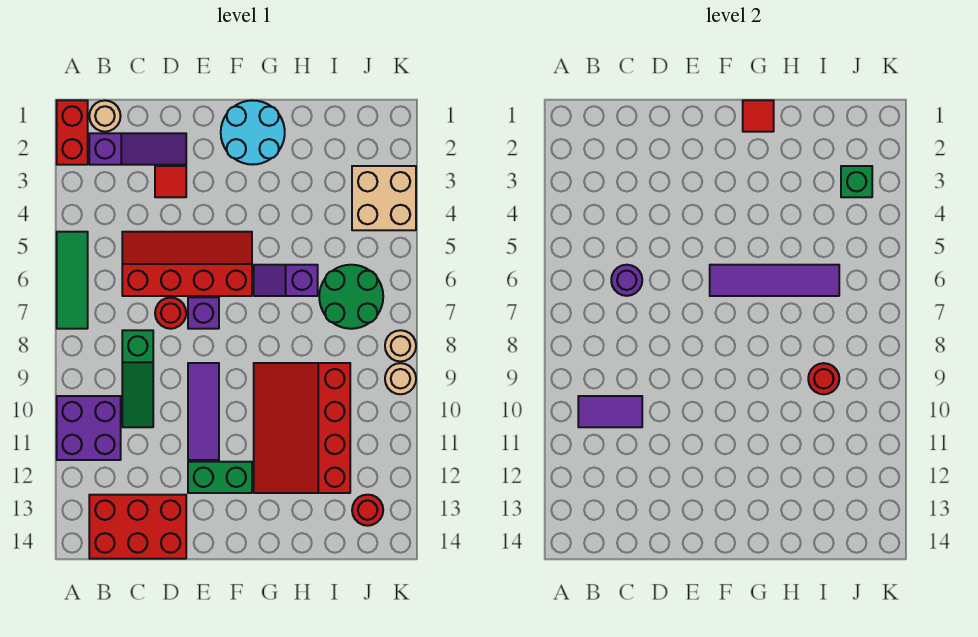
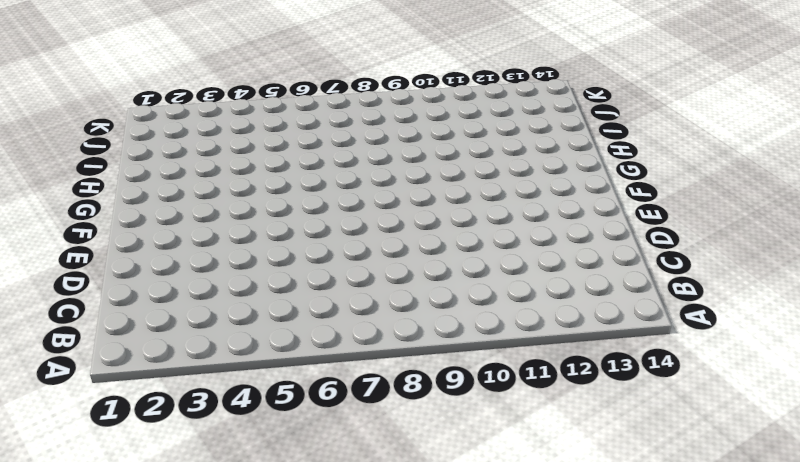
none -> red 1x2 brick [57,100,88,165]
none -> green 1x3 tile [57,232,88,329]
none -> purple 2x2 brick [57,396,121,460]

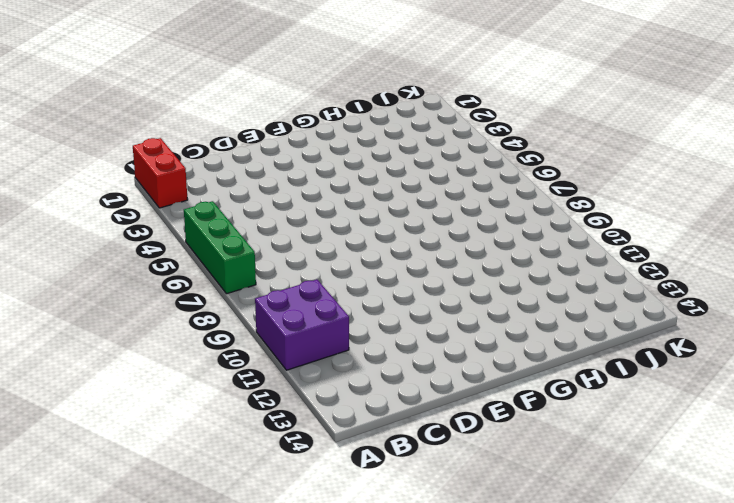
green 1x3 brick [184,201,256,294] -> green 1x3 tile [57,232,88,329]
none -> tan 1x1 round brick [89,101,121,132]
none -> purple 1x3 slope [89,133,186,165]
none -> red 2x3 brick [89,495,186,559]

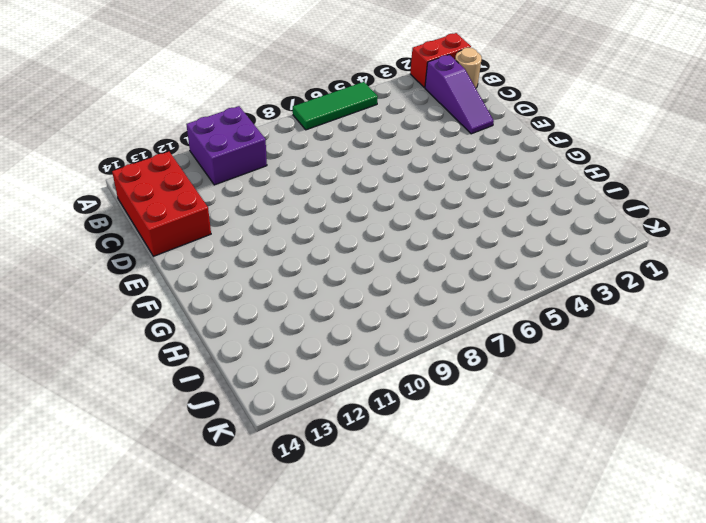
none -> red 2x4 slope [122,232,252,296]
none -> green 1x3 slope [122,330,153,427]
none -> red 1x1 tile [155,166,186,197]

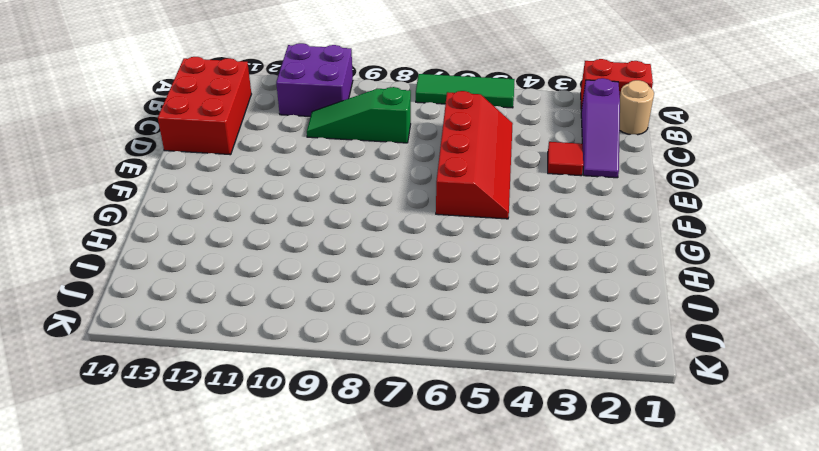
none -> red 1x1 round brick [155,298,186,329]
none -> purple 1x1 brick [188,297,219,329]
none -> purple 1x3 tile [188,363,219,460]

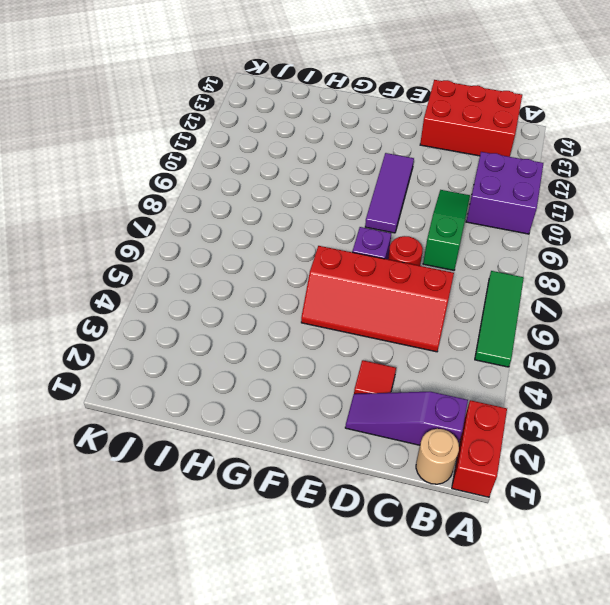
none -> green 1x2 brick [188,462,252,493]
none -> cyan 2x2 round brick [221,100,285,165]
none -> purple 1x2 slope [254,265,318,296]

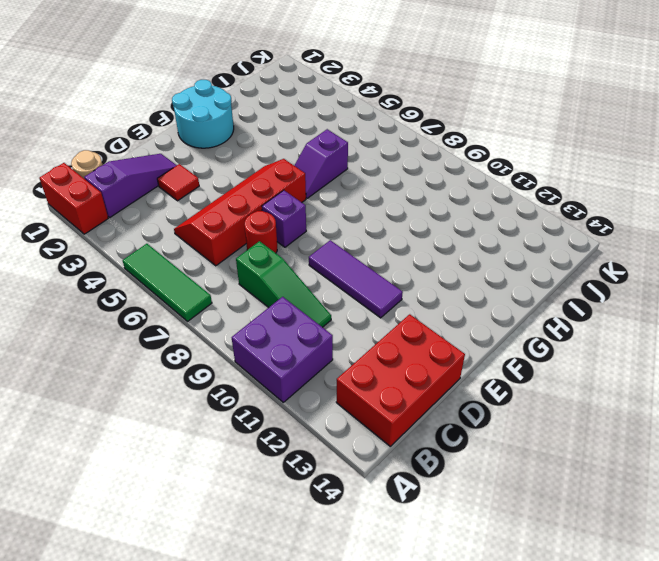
none -> green 1x2 brick [188,462,252,493]
none -> red 3x4 slope [254,363,350,493]
none -> green 2x2 round brick [319,265,383,329]

